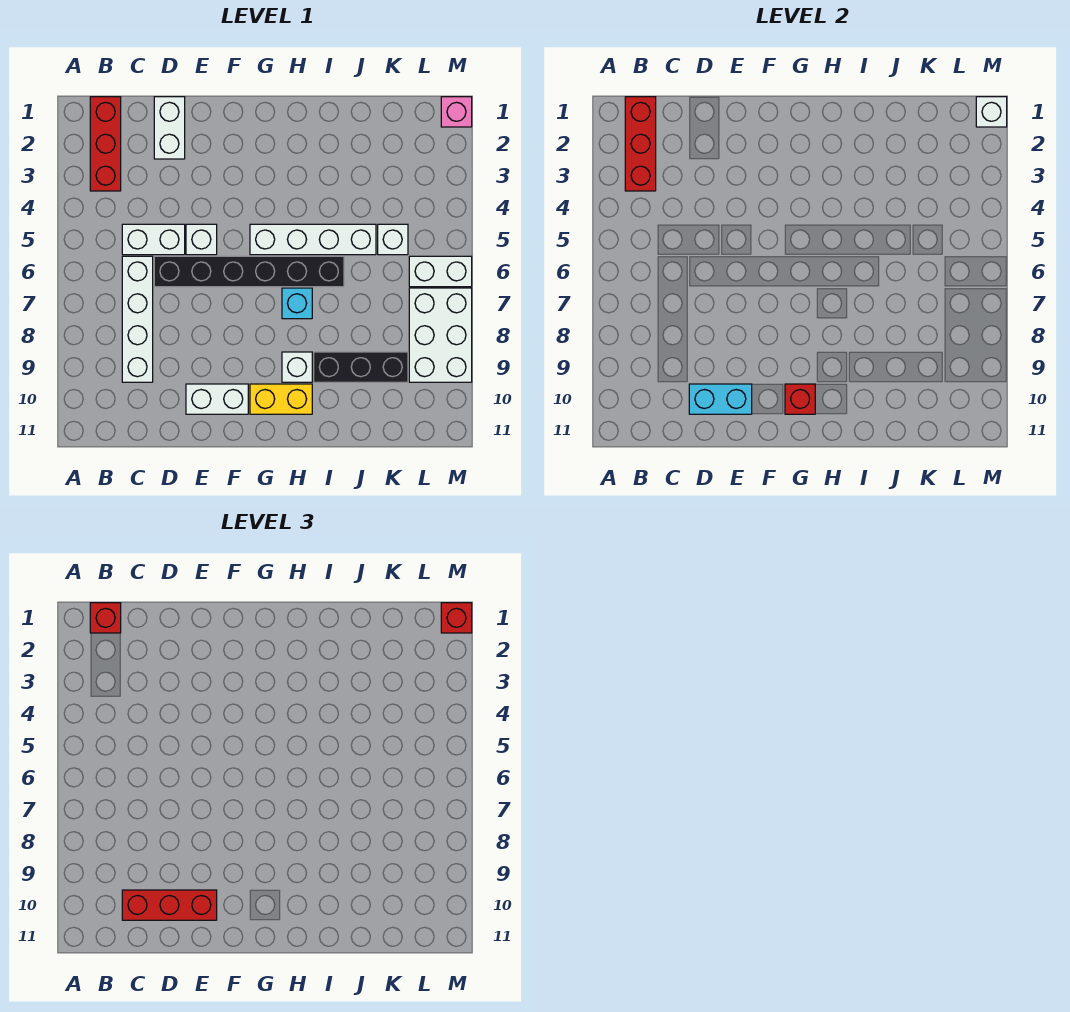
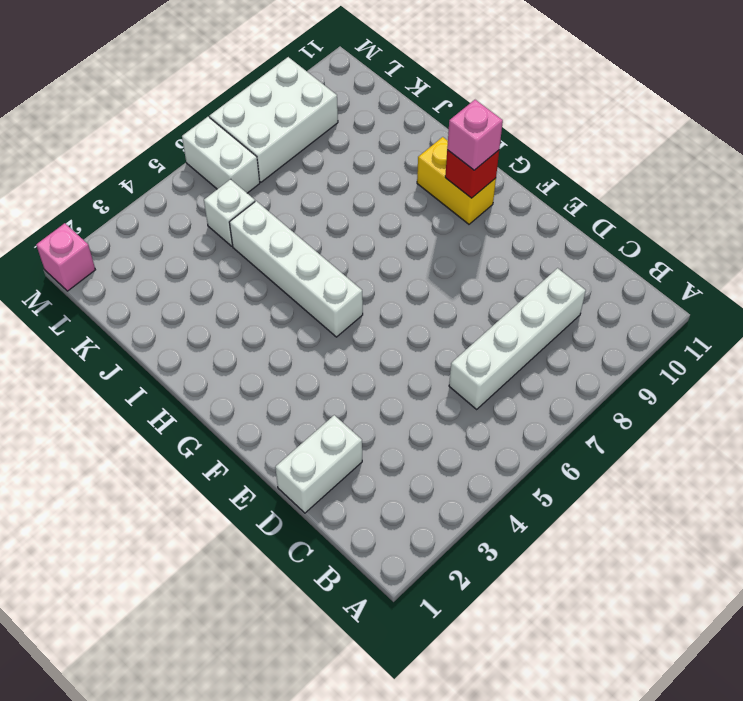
pink 1x1 brick [447,100,503,170] -> none
none -> red 1x3 brick [90,97,121,191]
none -> white 1x2 brick [122,224,185,255]
none -> black 1x6 brick [154,256,344,287]

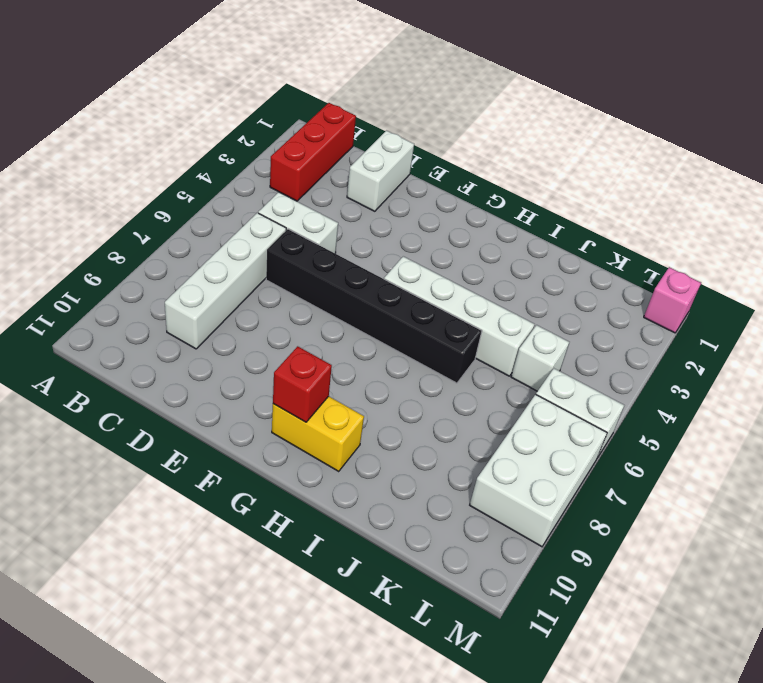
none -> white 1x1 brick [186,224,217,255]
none -> white 1x2 brick [186,384,248,414]
none -> cyan 1x1 brick [282,288,312,319]

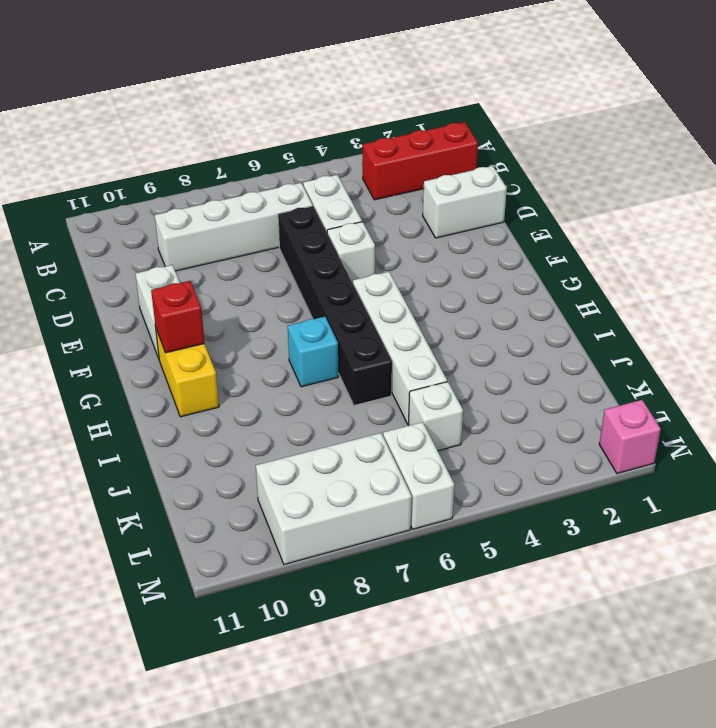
none -> white 1x1 brick [282,352,312,382]
none -> black 1x3 brick [314,352,408,382]
none -> red 1x3 brick [625,97,656,191]

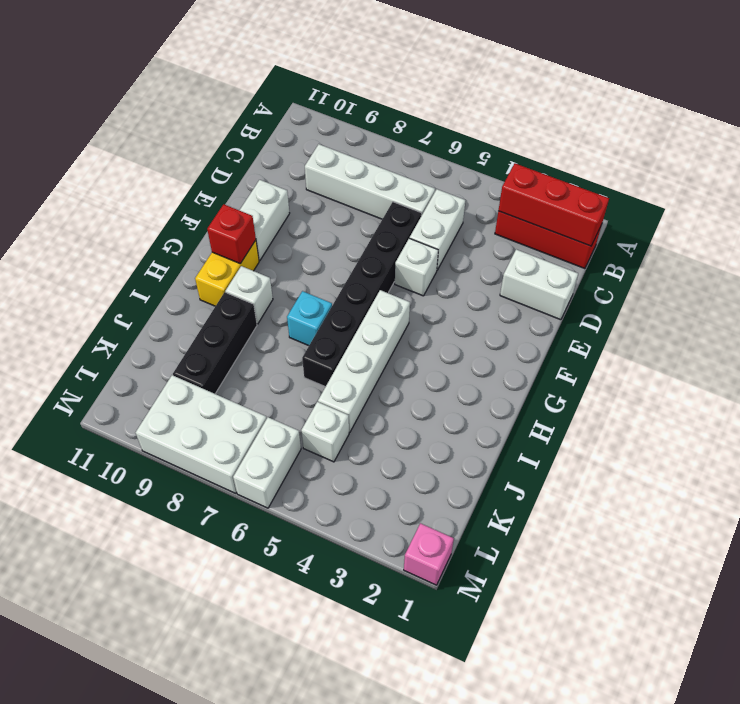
none -> cyan 1x2 brick [689,384,752,414]
none -> white 1x1 brick [976,97,1007,127]
none -> red 1x1 brick [90,603,121,633]

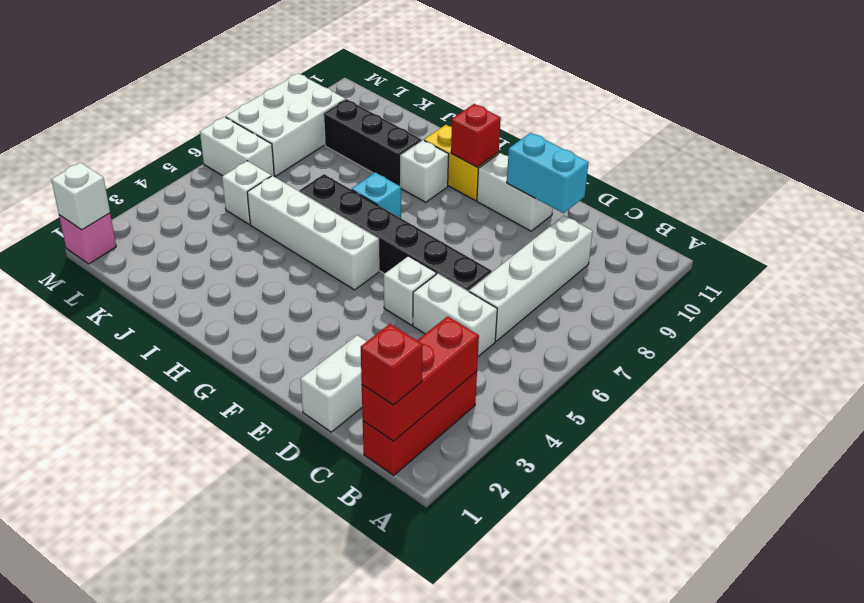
none -> red 1x3 brick [122,890,217,920]
none -> red 1x1 brick [441,603,472,633]

